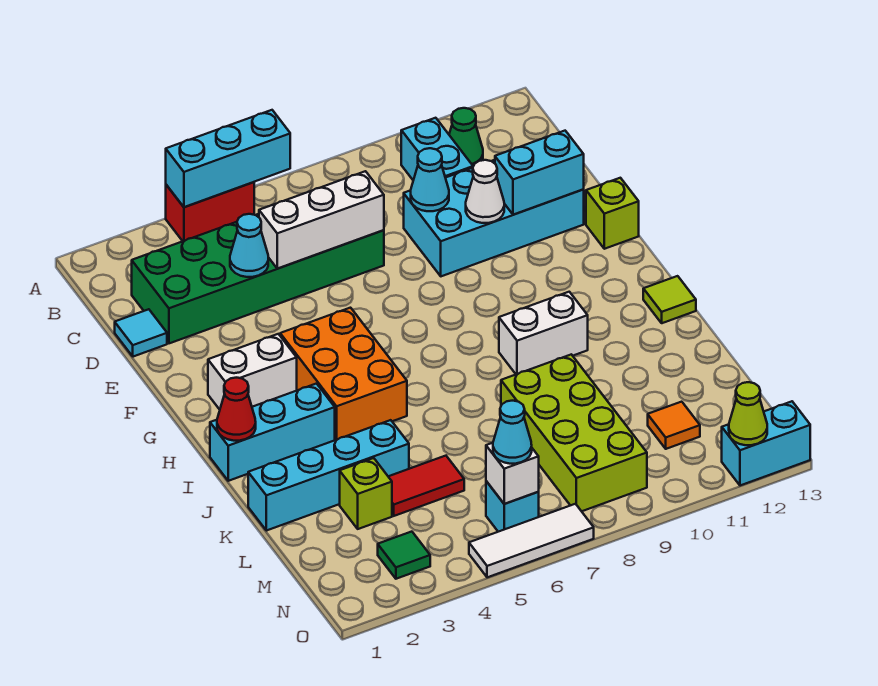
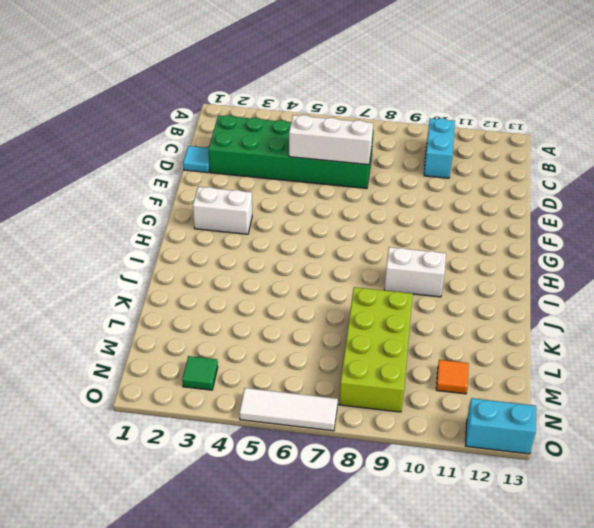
none -> red 1x2 brick [166,182,254,241]
none -> green 1x1 cone [449,108,483,166]
none -> cyan 2x4 brick [404,160,584,276]
none -> lime 1x1 brick [586,178,639,249]

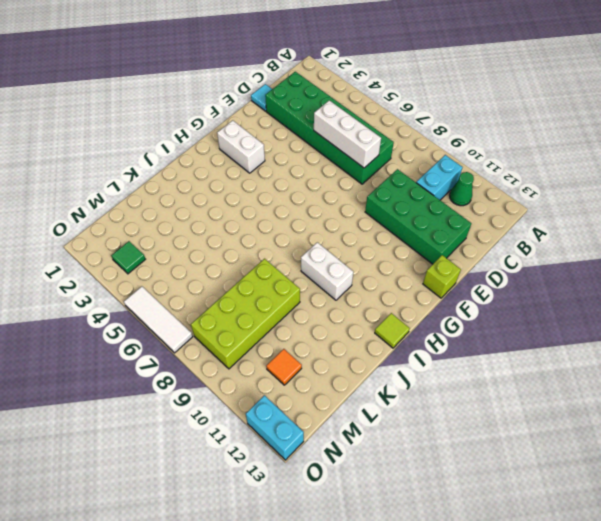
green 2x4 brick [365,169,472,264] -> cyan 2x4 brick [404,160,584,276]
none -> red 1x2 brick [166,182,254,241]
none -> orange 2x3 brick [280,308,407,440]
none -> cyan 1x3 brick [210,384,335,481]
none -> cyan 1x4 brick [248,420,409,531]

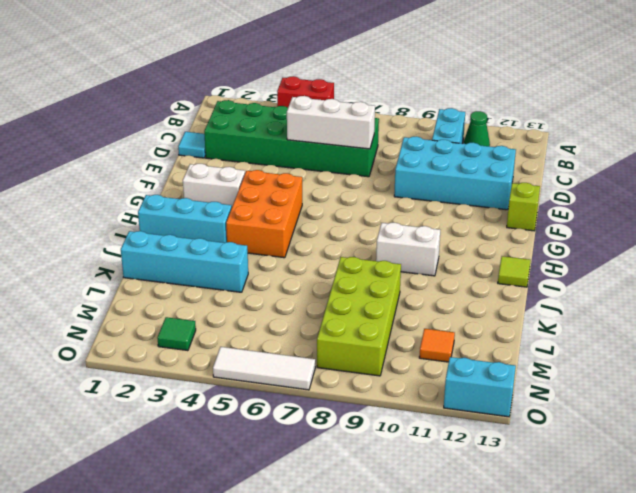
none -> lime 1x1 brick [340,458,392,529]
none -> red 1x2 tile [388,456,464,516]
none -> cyan 1x1 brick [486,481,539,532]
none -> cyan 1x3 brick [166,110,290,207]

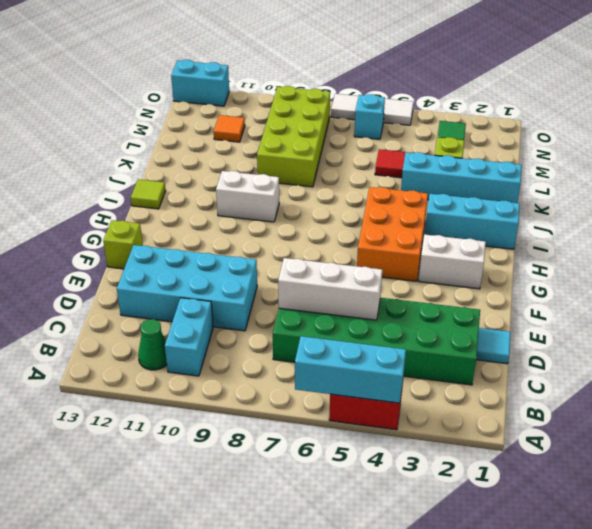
none -> cyan 1x1 cone [230,214,268,277]
none -> cyan 1x1 cone [411,148,449,211]
none -> white 1x1 cone [466,160,504,223]
none -> cyan 1x2 brick [495,131,584,215]

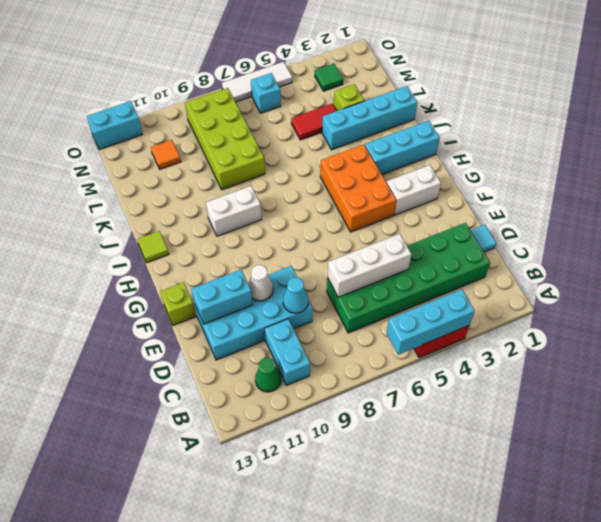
none -> cyan 1x1 cone [230,214,268,277]
none -> red 1x1 cone [217,378,256,441]
none -> white 1x1 brick [486,443,539,504]
none -> lime 1x1 cone [729,382,767,445]

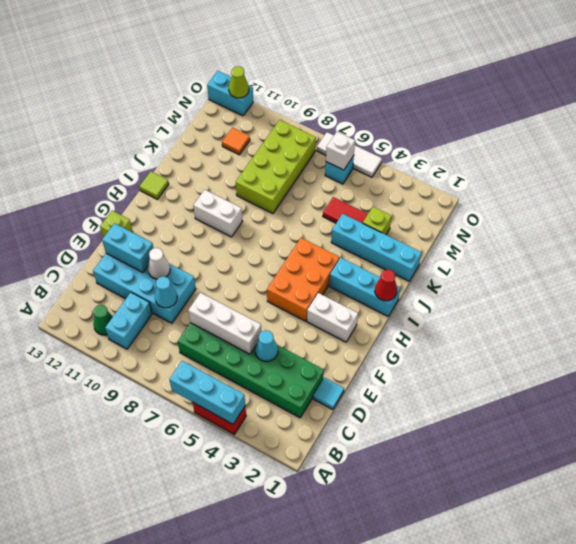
none -> green 1x1 tile [378,532,430,579]
none -> cyan 1x1 cone [493,401,532,464]

